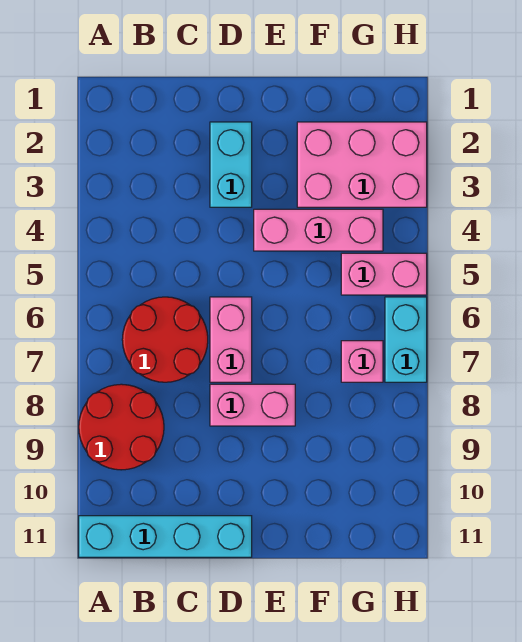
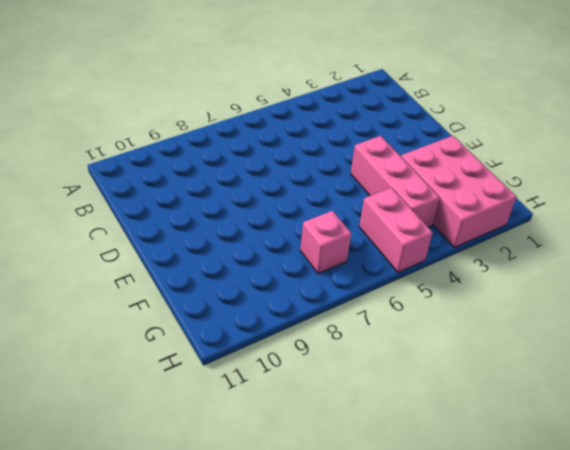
none -> red 2x2 round brick [79,384,164,470]
none -> cyan 1x4 brick [79,516,252,557]

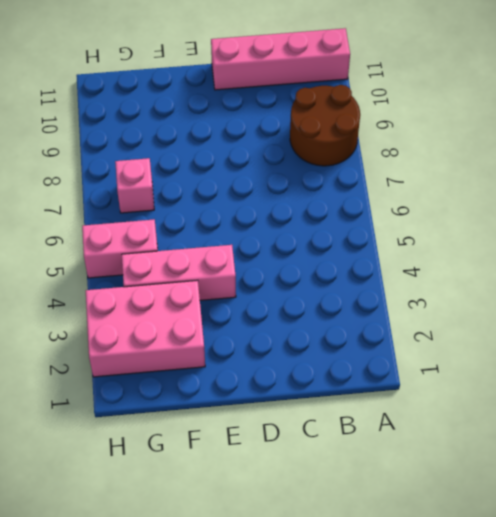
brown 2x2 round brick [290,85,360,166] -> red 2x2 round brick [79,384,164,470]
pink 1x4 brick [211,28,350,90] -> cyan 1x4 brick [79,516,252,557]
none -> red 2x2 round brick [122,297,208,382]
none -> cyan 1x2 brick [210,122,252,207]

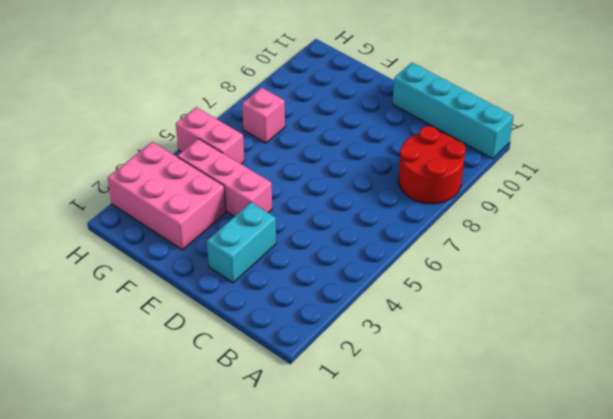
none -> red 2x2 round brick [122,297,208,382]
none -> pink 1x2 brick [210,297,252,382]

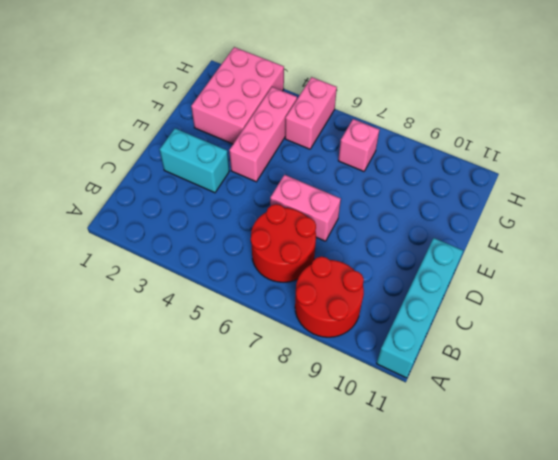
none -> pink 1x2 brick [210,384,295,426]
none -> cyan 1x2 brick [385,297,427,382]

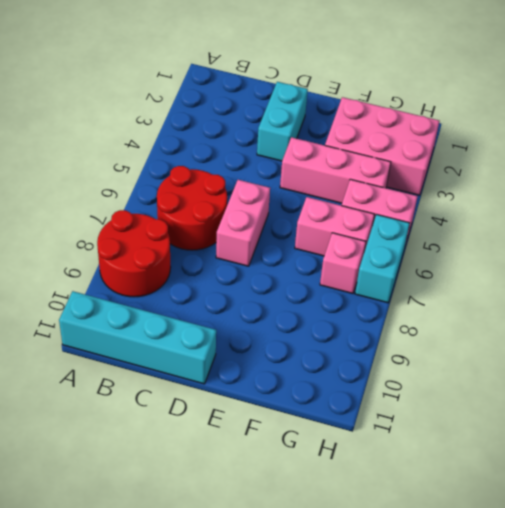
pink 1x2 brick [295,197,374,256] -> pink 1x2 brick moved to [210,384,295,426]

